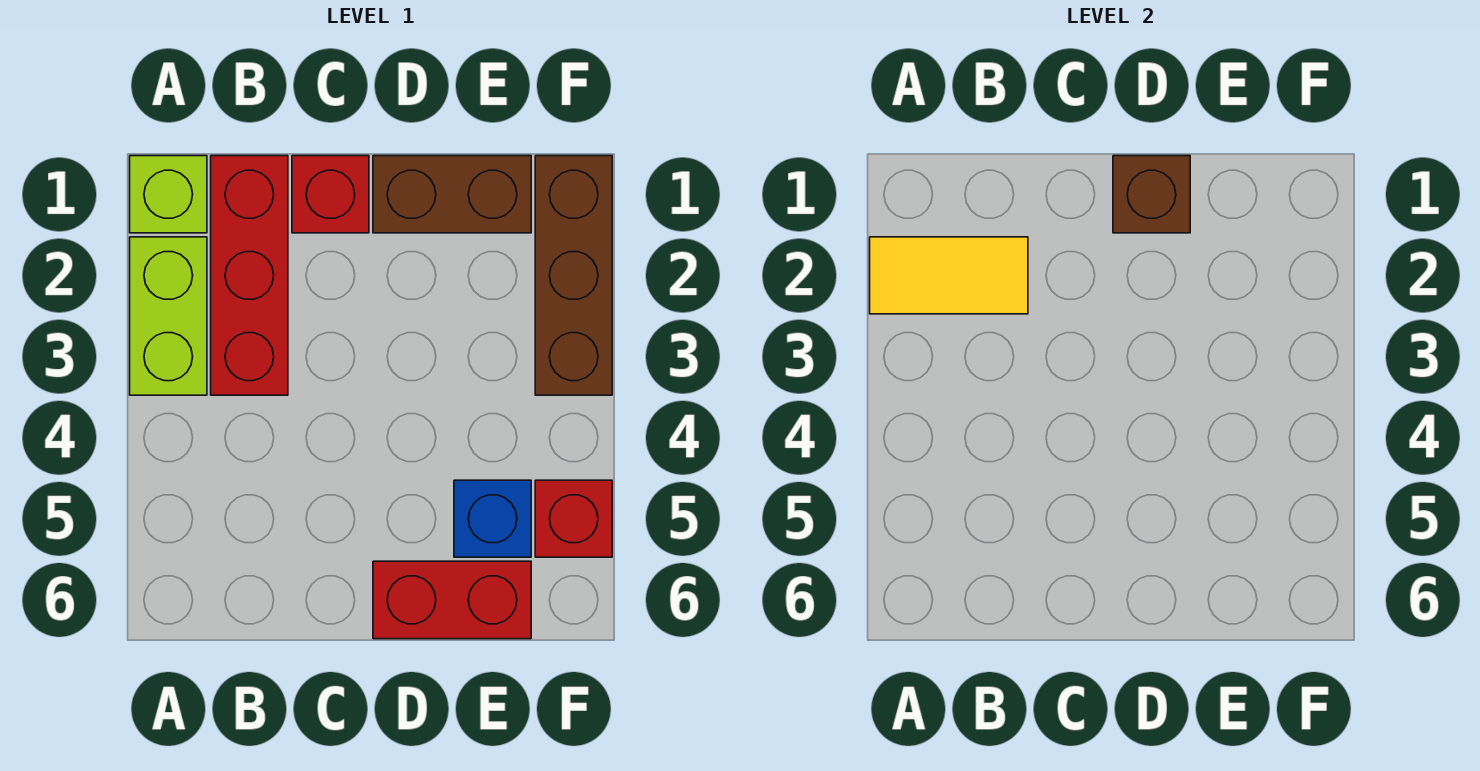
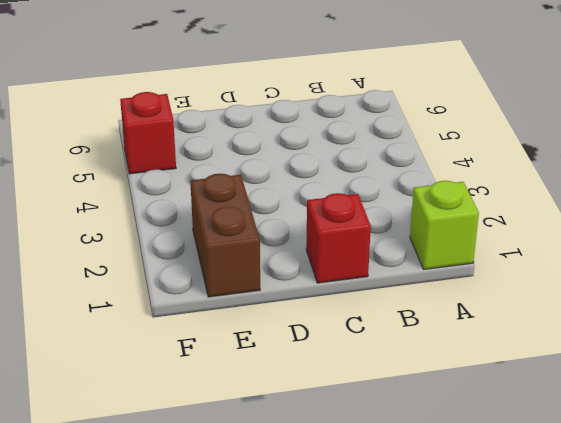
brown 1x2 brick [190,174,260,297] -> brown 1x2 brick turned to [373,156,531,233]
none -> lime 1x2 brick [130,237,207,395]
none -> red 1x3 brick [211,156,288,395]

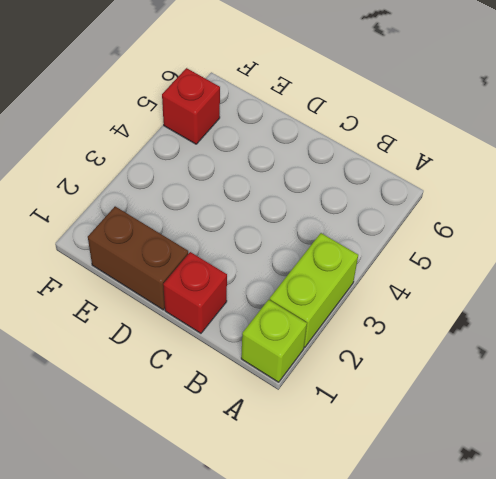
none -> red 1x3 brick [211,156,288,395]
none -> red 1x2 brick [373,561,531,639]

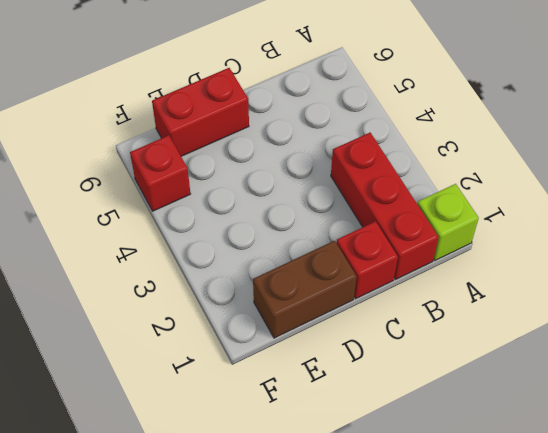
none -> lime 1x2 brick [130,237,207,395]
none -> blue 1x1 brick [454,480,531,557]

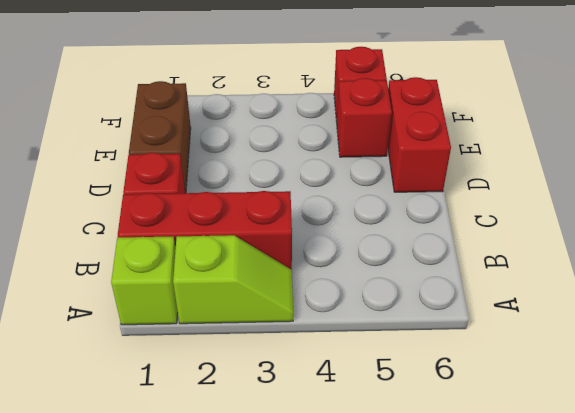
lime 1x2 slope [173,235,293,324] -> lime 1x2 brick [130,237,207,395]
red 1x1 brick [337,78,392,157] -> blue 1x1 brick [454,480,531,557]
none -> brown 1x3 brick [535,156,612,395]
none -> yellow 1x2 tile [870,237,1028,314]

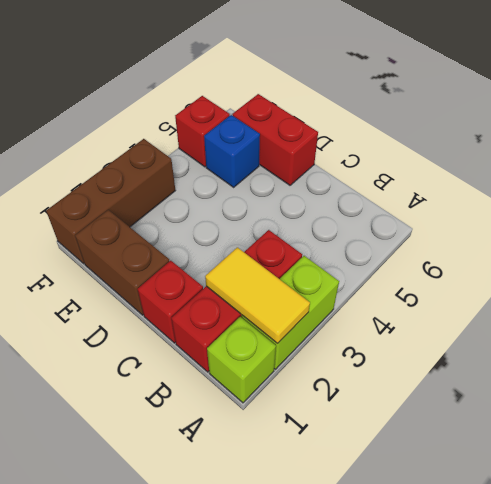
none -> brown 1x1 brick [1113,156,1190,233]

